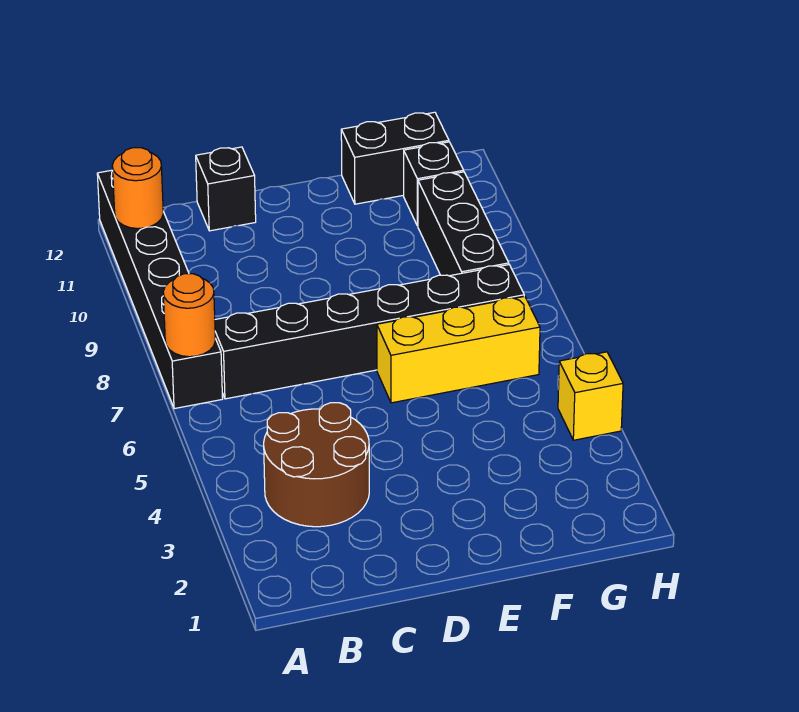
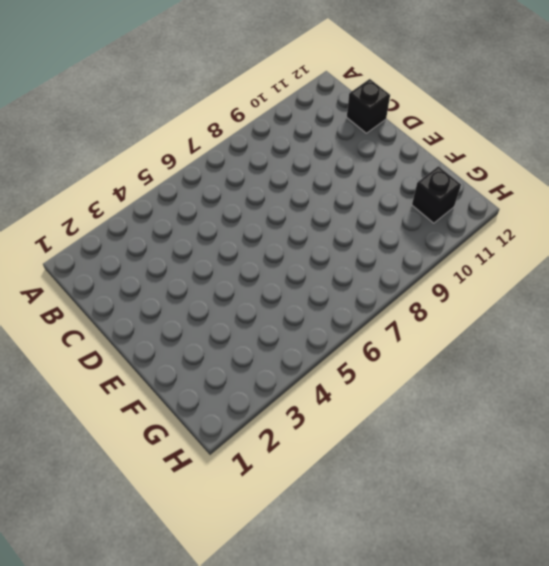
none -> black 1x6 brick [97,170,223,409]
none -> brown 2x2 round brick [264,403,369,527]

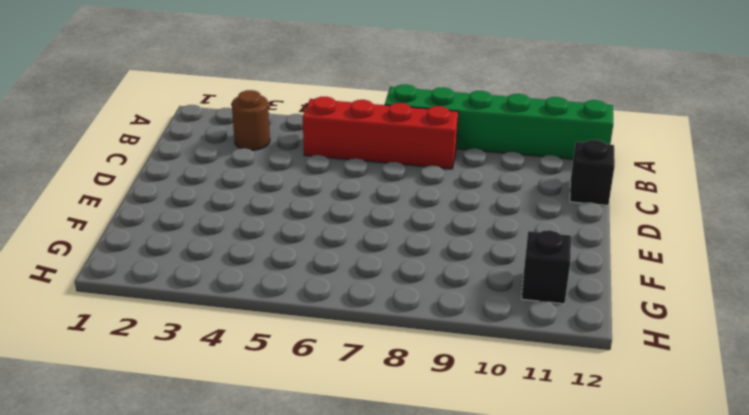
green 1x6 brick [385,84,613,159] -> black 1x6 brick [97,170,223,409]
brown 1x1 round brick [232,90,270,150] -> brown 2x2 round brick [264,403,369,527]
red 1x4 brick [303,97,458,169] -> black 1x6 brick [215,265,524,399]
none -> yellow 1x3 brick [377,296,540,403]
none -> black 1x2 brick [341,112,449,204]

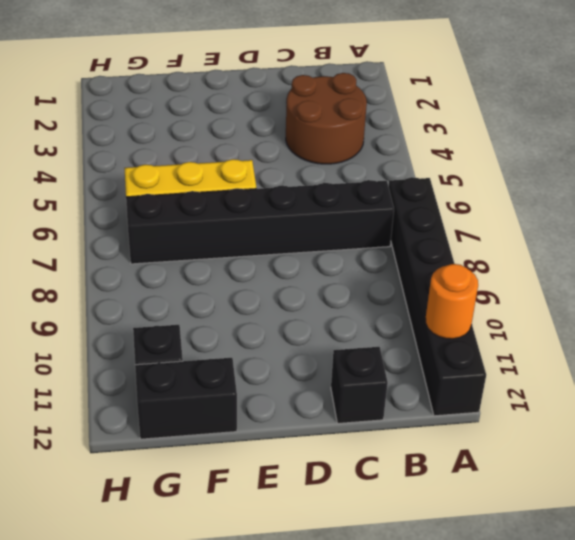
none -> black 1x3 brick [418,172,509,276]
none -> yellow 1x1 brick [558,352,623,440]

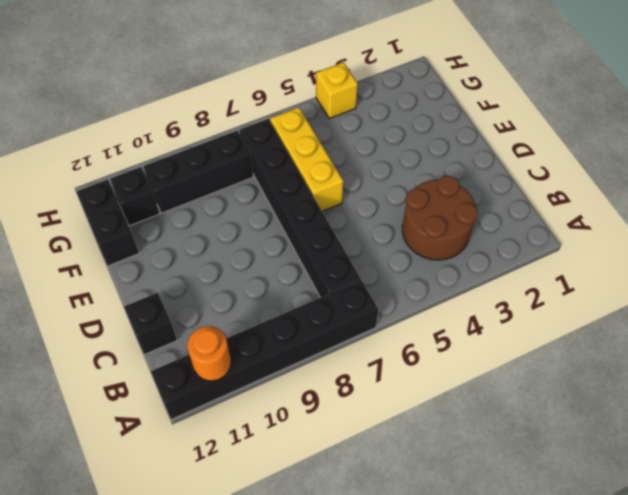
none -> orange 1x1 round brick [163,274,215,357]

